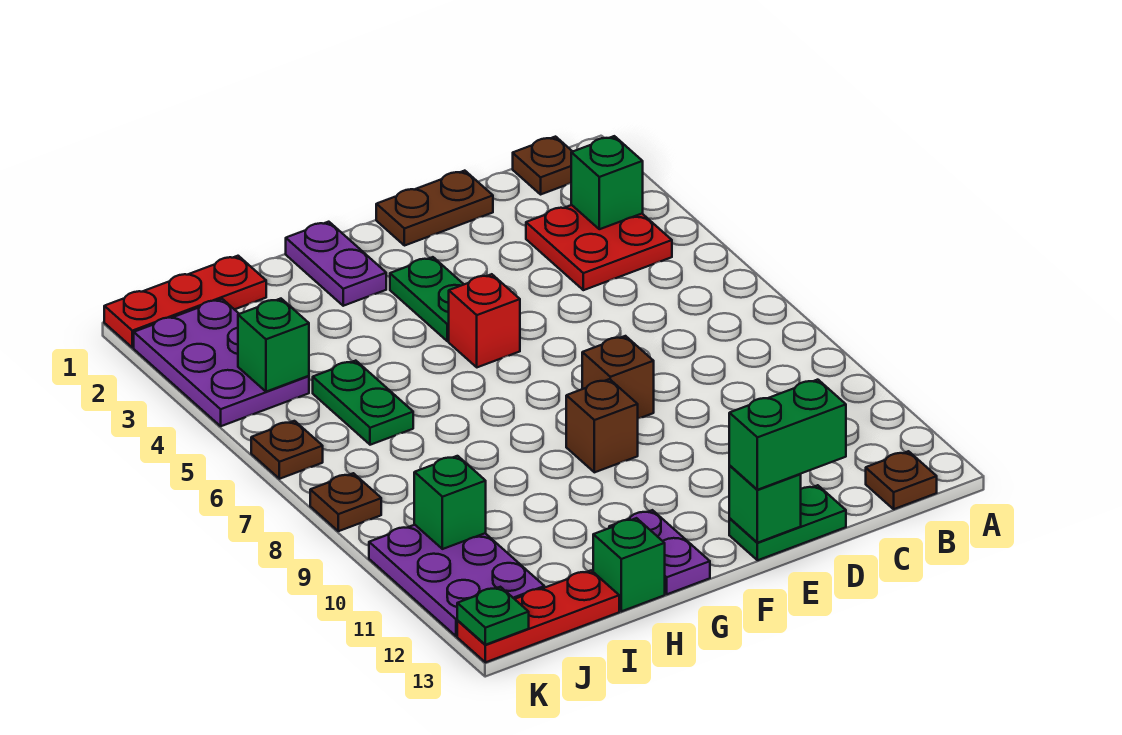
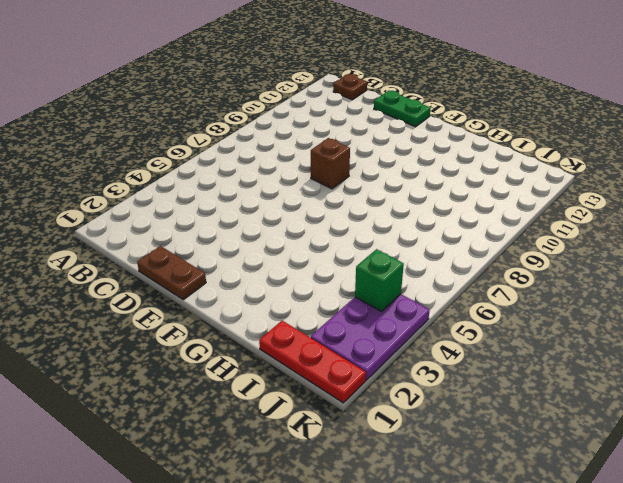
none -> brown 1x1 plate [513,137,573,194]
none -> red 2x2 plate [526,205,672,290]
none -> green 1x2 plate [390,257,464,341]

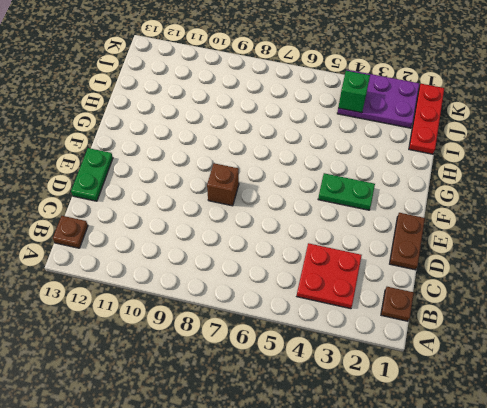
none -> red 1x1 brick [449,274,520,367]
none -> brown 1x1 brick [566,379,638,472]
none -> purple 1x2 plate [286,222,386,306]

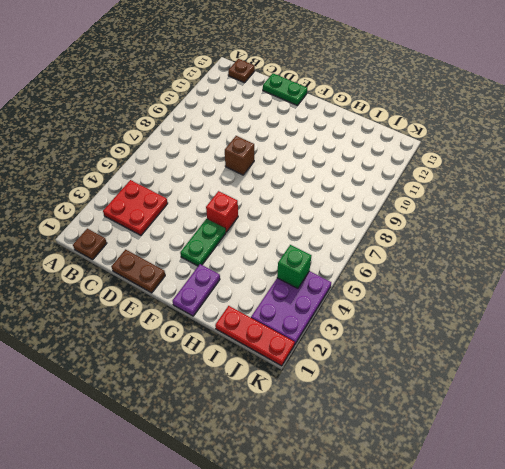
none -> brown 1x1 brick [566,379,638,472]
none -> purple 1x2 plate [609,510,710,594]
none -> green 1x1 brick [593,518,665,611]

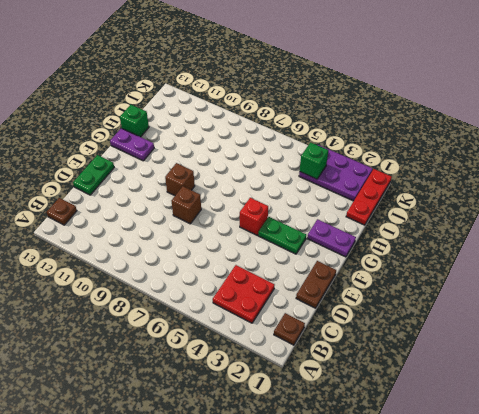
none -> green 1x2 plate [313,361,413,445]
none -> red 1x3 plate [457,570,619,662]
none -> purple 2x3 plate [369,525,544,636]

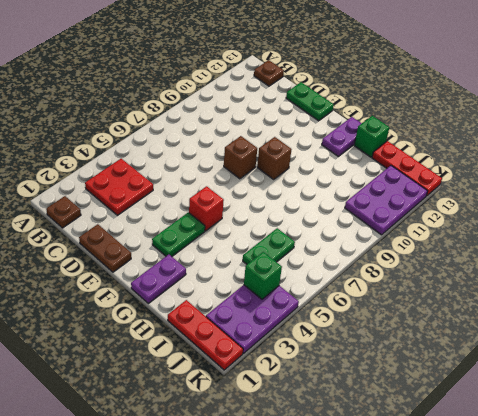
none -> brown 1x1 plate [251,421,323,479]
none -> brown 1x1 plate [310,473,381,531]
none -> green 1x1 brick [571,136,643,229]

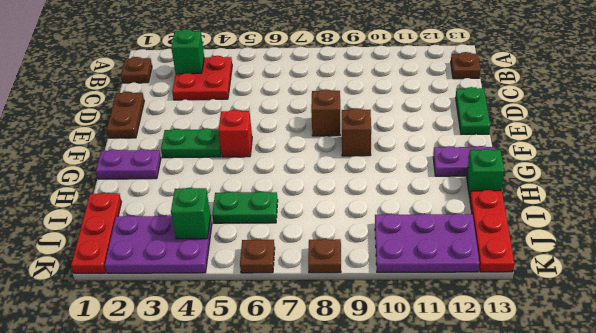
none -> green 1x1 brick [729,466,801,543]
none -> green 1x1 brick [414,456,486,549]
none -> green 1x1 plate [457,587,529,645]

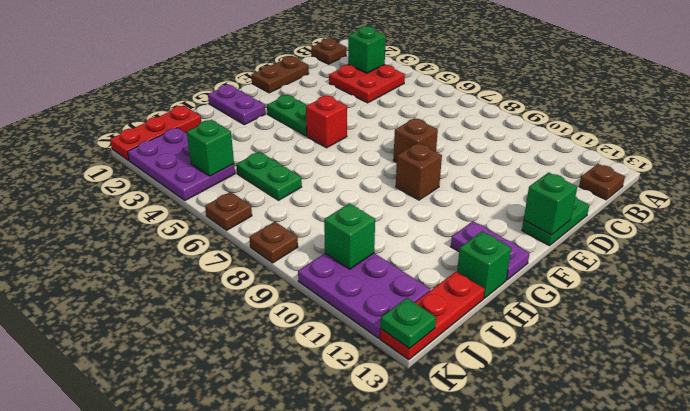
none -> green 1x2 brick [729,380,846,490]

